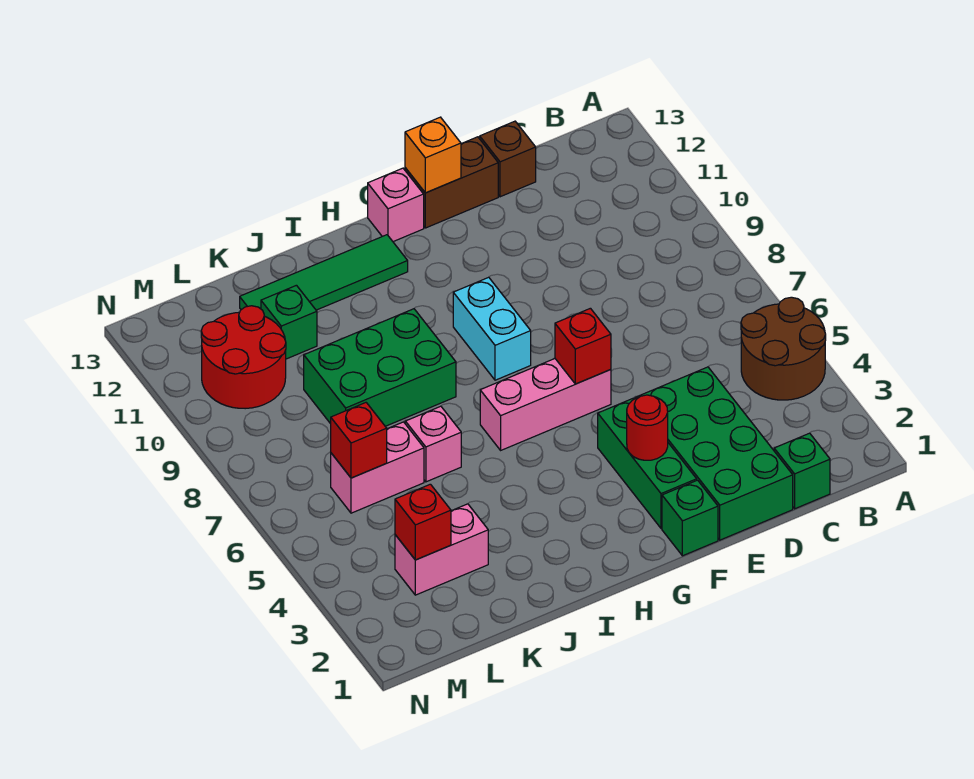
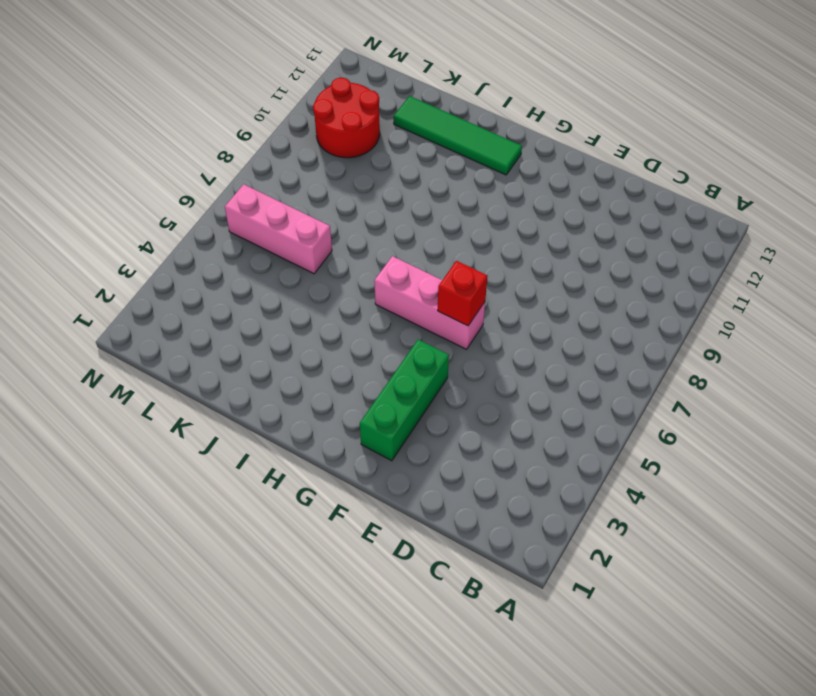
pink 1x3 brick [225,184,332,274] -> pink 1x2 brick [331,422,424,513]
none -> brown 2x2 round brick [741,297,826,400]
none -> green 1x1 brick [774,433,830,509]
none -> green 2x4 brick [635,367,793,540]

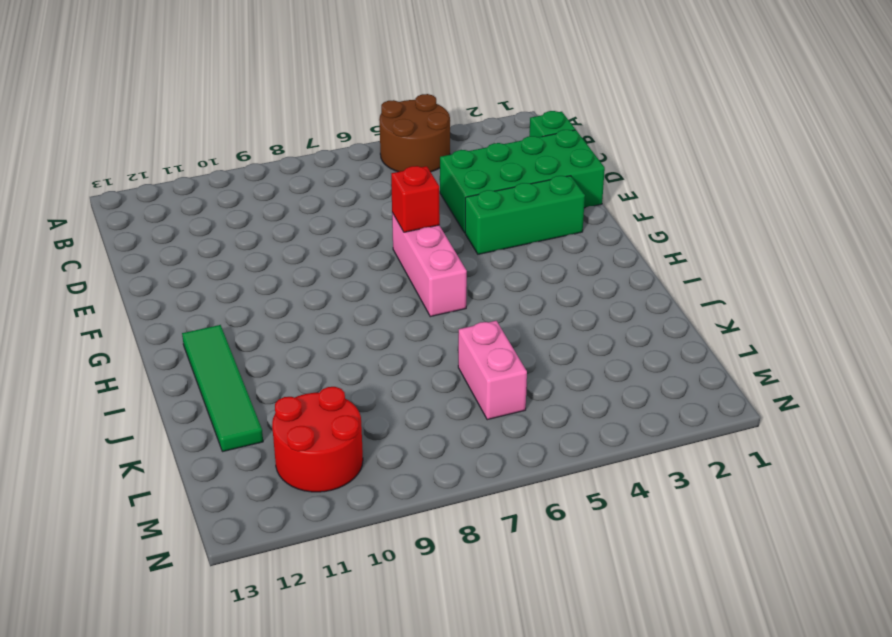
none -> brown 1x1 brick [480,121,536,197]
none -> brown 1x2 brick [405,137,498,228]
none -> green 1x1 brick [662,480,718,556]

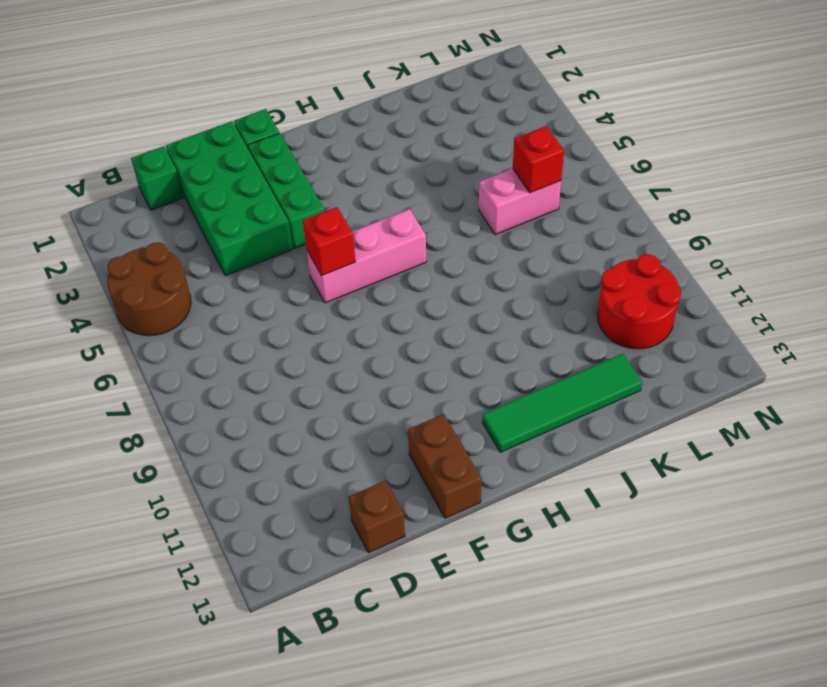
brown 1x2 brick [408,414,482,518] -> brown 1x2 brick turned to [405,137,498,228]
none -> cyan 1x2 brick [453,277,531,380]
none -> pink 1x1 brick [368,168,424,242]
none -> green 2x3 brick [304,309,456,426]

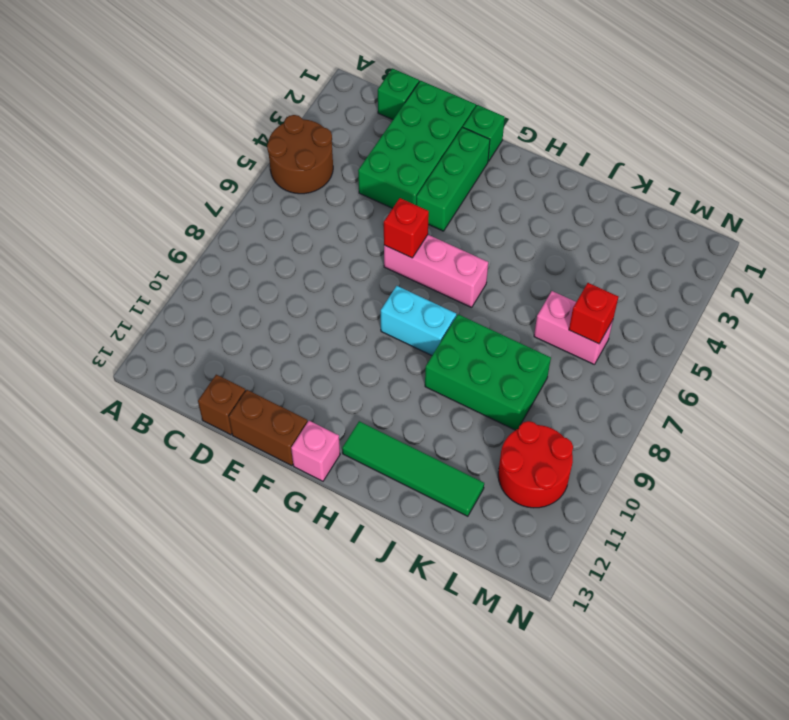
cyan 1x2 brick [381,286,456,355] -> cyan 1x2 brick turned to [453,277,531,380]
none -> pink 1x1 brick [405,406,461,482]
none -> pink 1x2 brick [395,504,488,595]
none -> green 1x1 brick [261,285,317,359]

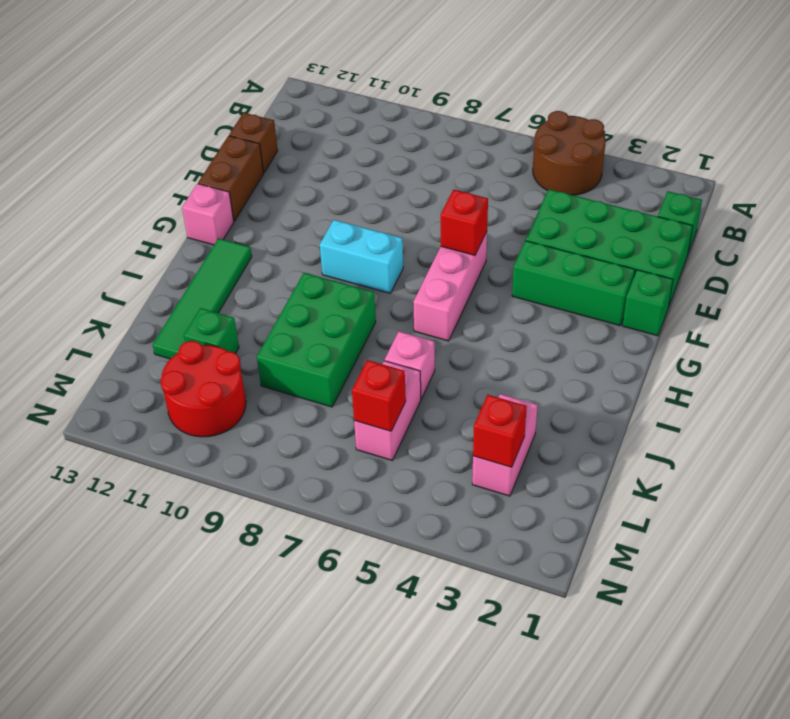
none -> red 1x1 round brick [627,395,668,460]
none -> orange 1x1 brick [405,117,461,193]

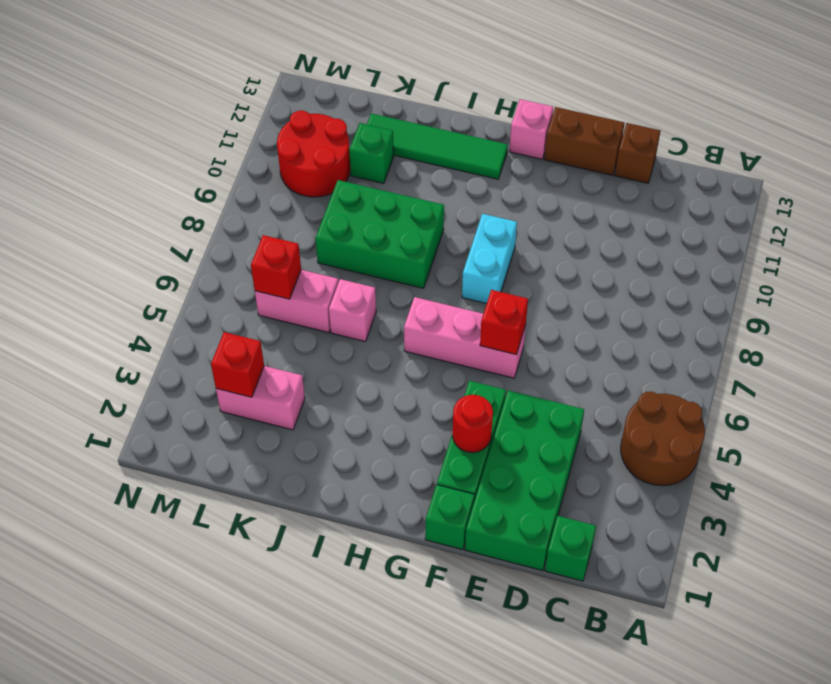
none -> orange 1x1 brick [405,117,461,193]

